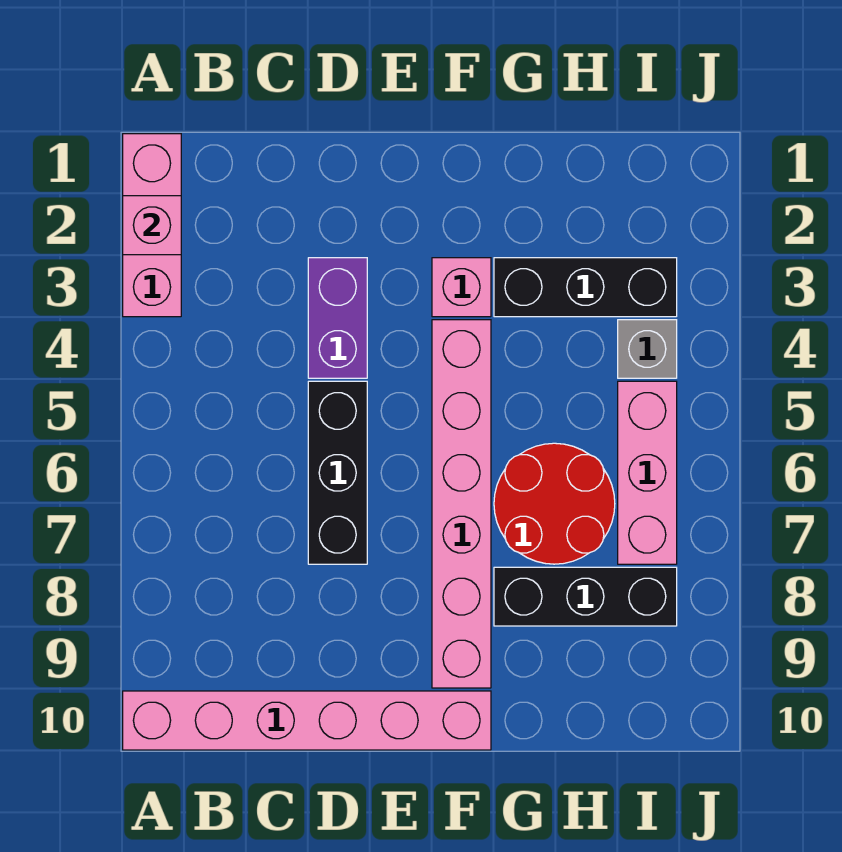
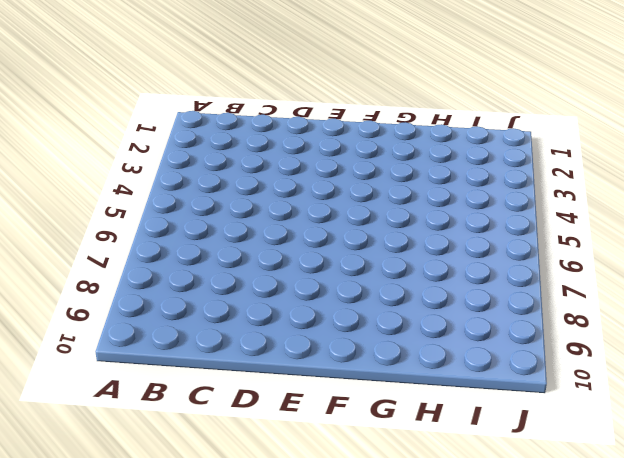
none -> pink 1x3 brick [123,134,181,317]
none -> pink 1x6 brick [123,691,491,750]
none -> purple 1x2 brick [308,258,367,378]

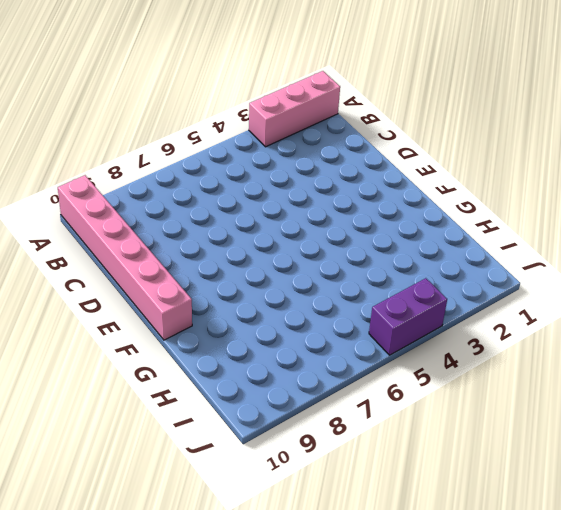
purple 1x2 brick [369,278,447,355] -> purple 1x2 brick moved to [308,258,367,378]
none -> black 1x3 brick [308,381,367,564]
none -> pink 1x1 brick [432,258,491,317]
none -> pink 1x6 brick [432,320,491,688]

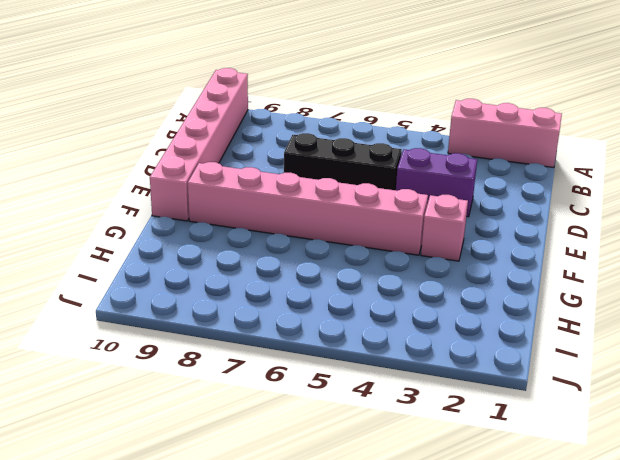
none -> black 1x3 brick [494,258,677,317]
none -> red 2x2 round brick [494,443,615,564]
none -> black 1x3 brick [494,567,677,626]

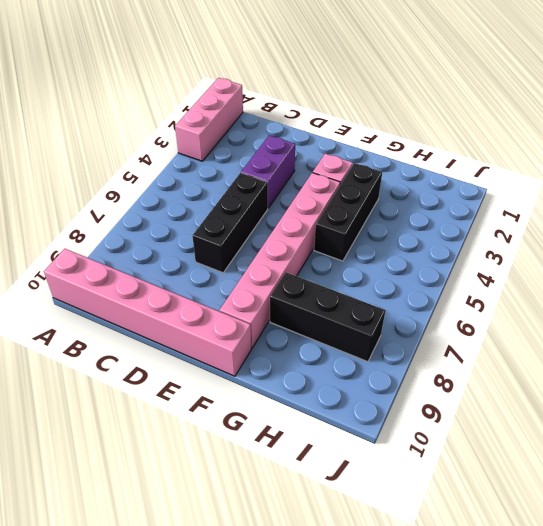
black 1x3 brick [314,163,382,261] -> black 1x3 brick turned to [494,258,677,317]
none -> red 2x2 round brick [494,443,615,564]
none -> grey 1x1 brick [618,320,677,378]
none -> pink 1x3 brick [618,381,677,564]

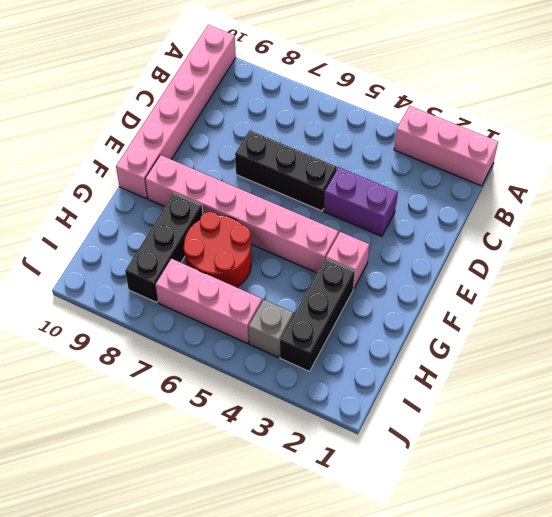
none -> pink 1x1 brick [123,196,181,255]

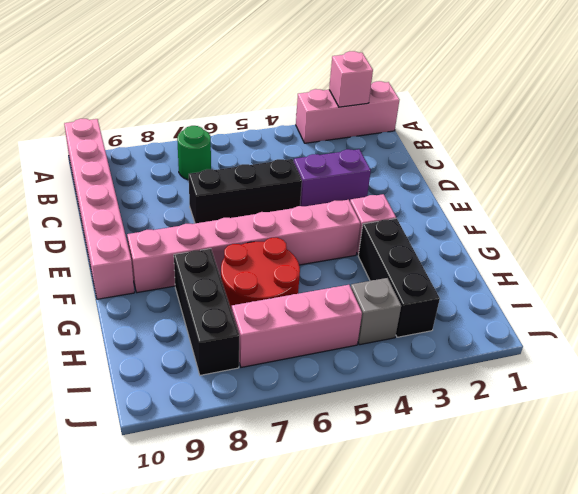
green 1x1 round brick [177,126,211,180] -> none

